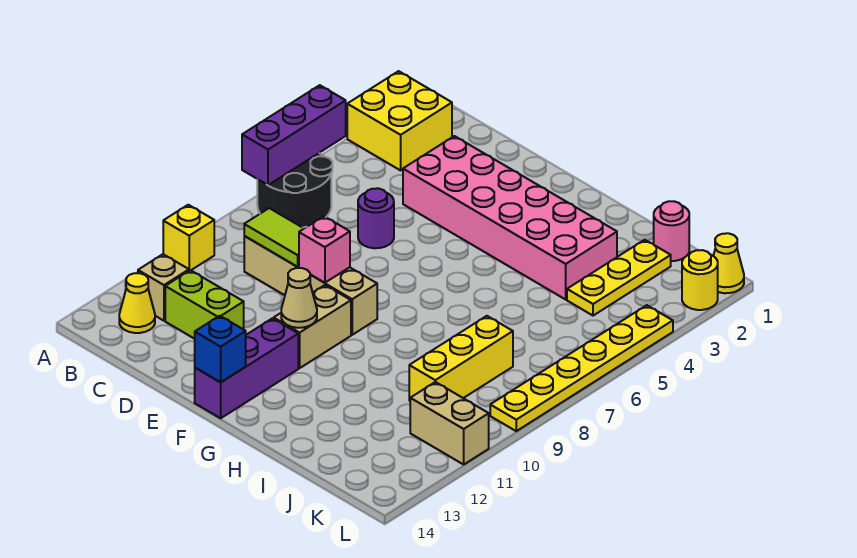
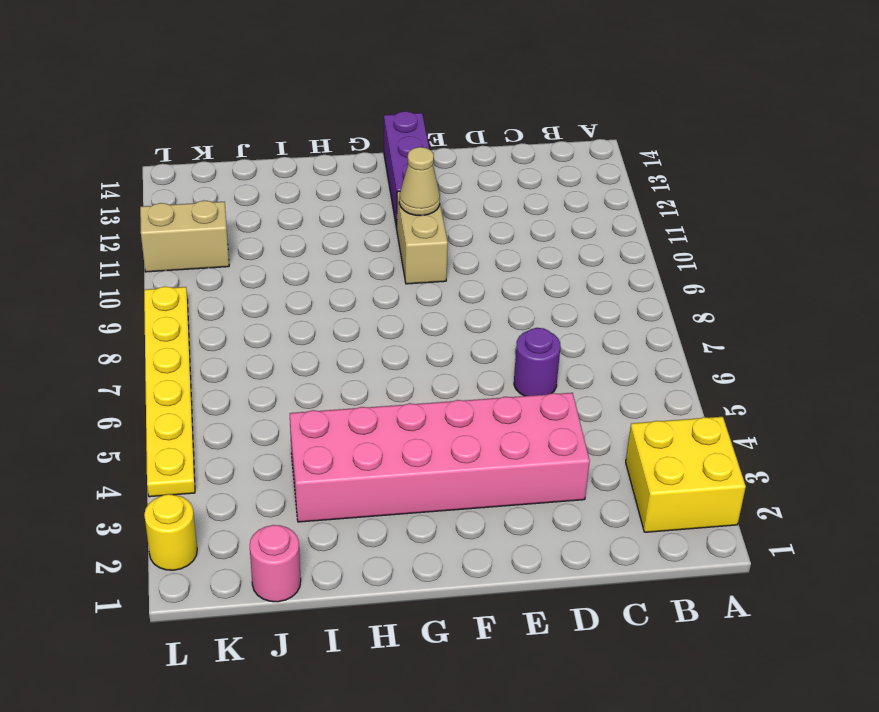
none -> black 2x2 round brick [257,153,332,228]
none -> yellow 1x1 brick [163,205,214,271]
none -> tan 1x1 brick [138,254,189,321]

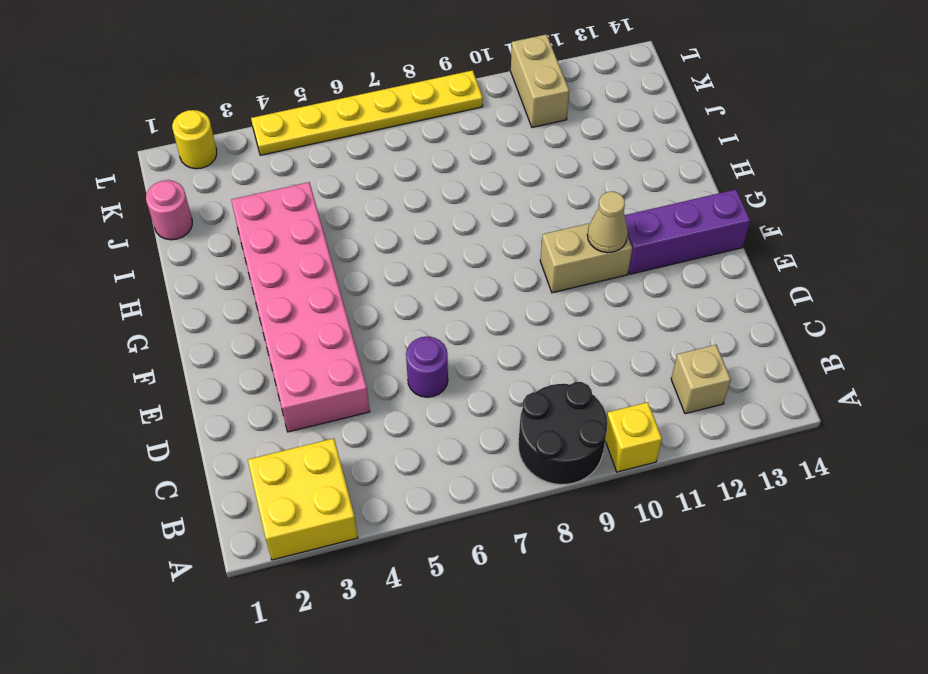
black 2x2 round brick [518,382,608,485] -> black 2x2 round brick moved to [257,153,332,228]
none -> yellow 1x1 cone [119,273,155,333]
none -> tan 1x4 brick [244,236,377,335]
none -> lime 1x2 brick [165,270,244,339]

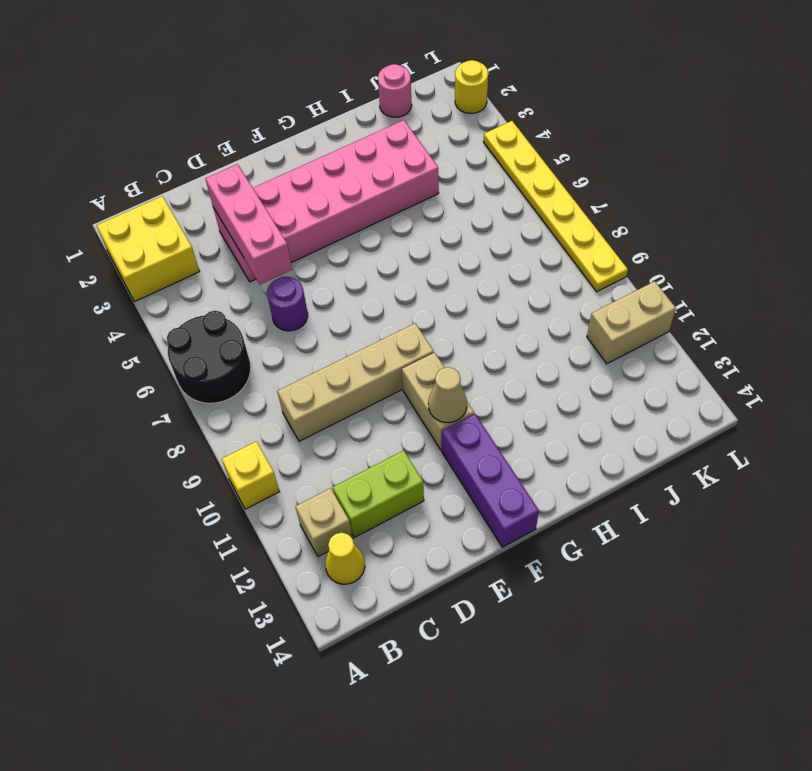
pink 1x3 brick [205,164,292,284] -> none
none -> yellow 1x3 plate [567,240,671,316]
none -> yellow 1x3 brick [409,316,513,401]
none -> yellow 1x1 cone [713,233,744,293]

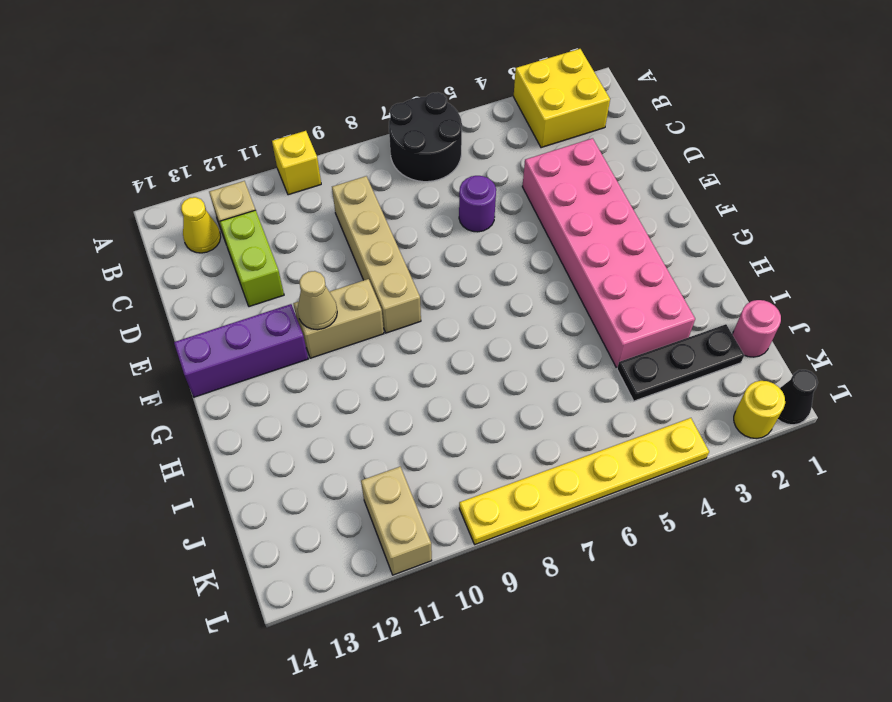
black 1x3 plate [617,324,744,401] -> yellow 1x3 plate [567,240,671,316]
black 1x1 cone [778,370,818,425] -> yellow 1x1 cone [713,233,744,293]
none -> yellow 1x3 brick [409,316,513,401]
none -> purple 1x3 brick [242,85,346,185]
none -> lime 1x2 tile [244,208,304,267]

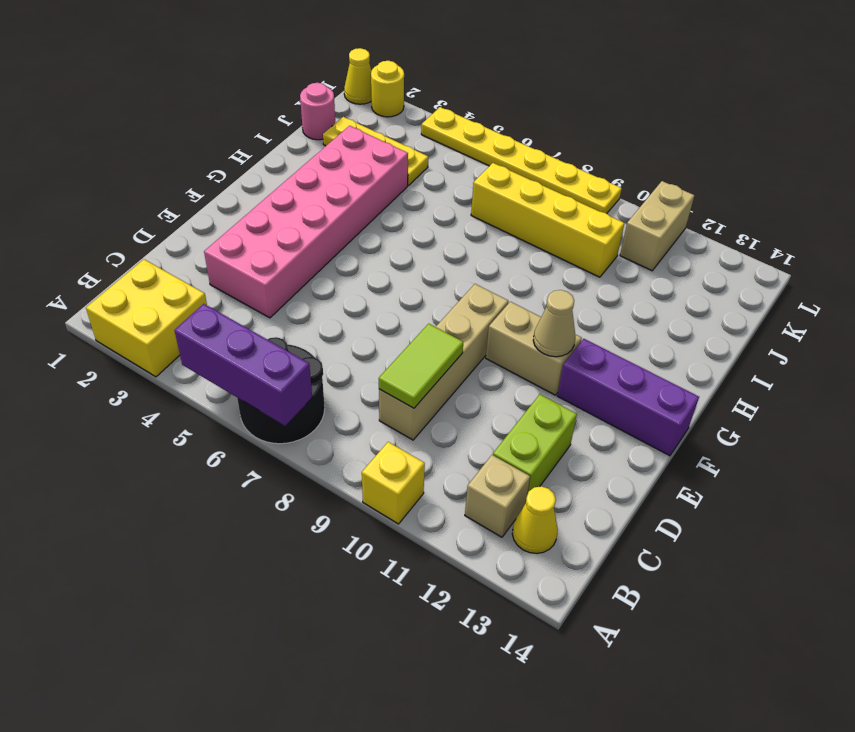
yellow 1x4 brick [471,163,624,277] -> yellow 1x3 brick [409,316,513,401]
none -> purple 1x1 round brick [358,188,394,248]
none -> pink 1x1 brick [299,216,350,283]
none -> blue 1x1 brick [195,316,246,382]

